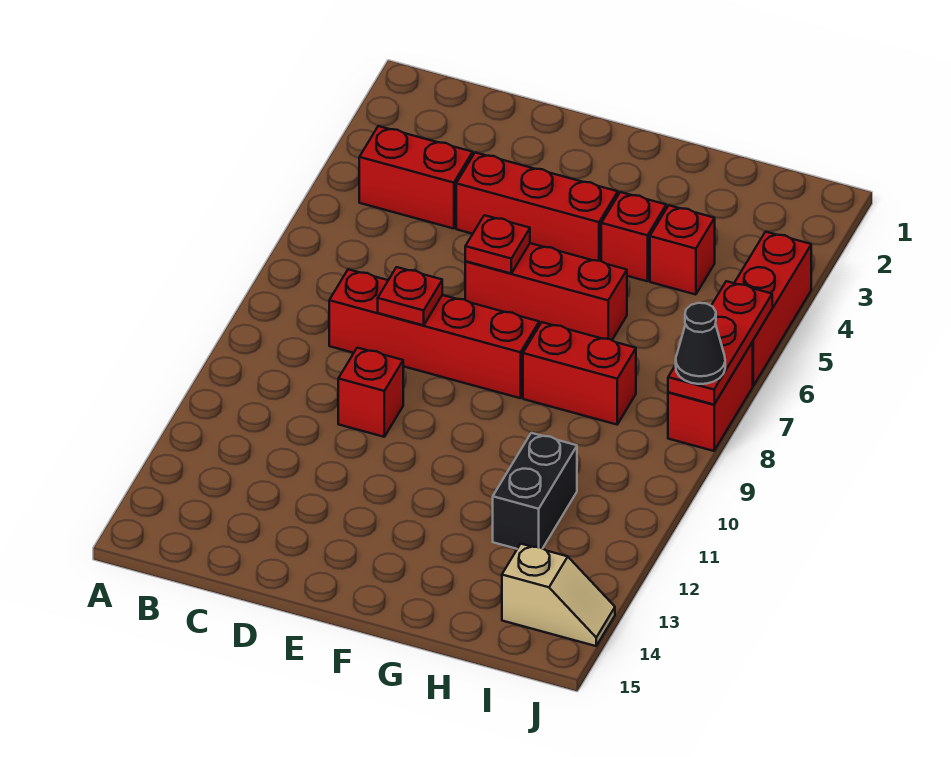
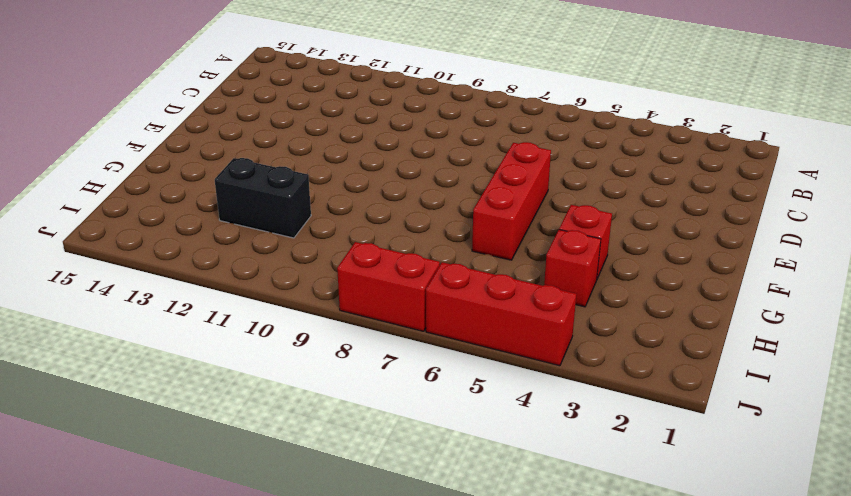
none -> red 1x2 brick [359,126,473,229]
none -> red 1x4 brick [329,269,539,398]
none -> red 1x3 brick [456,153,618,261]

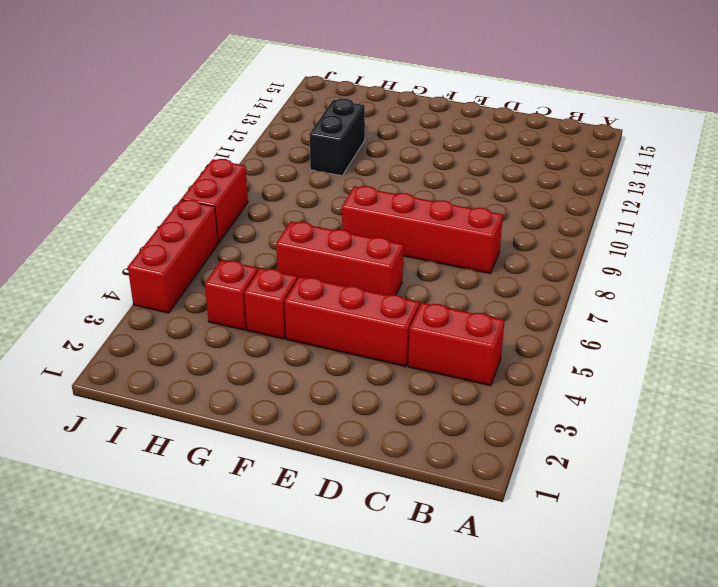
none -> red 1x1 brick [338,348,403,437]
none -> red 1x2 brick [523,322,636,425]
none -> tan 1x2 slope [502,544,615,646]

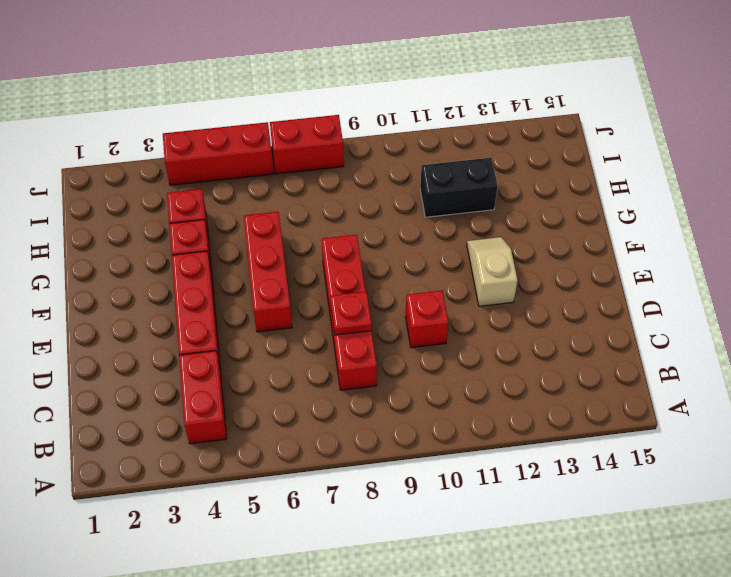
tan 1x2 slope [467,237,518,306] -> tan 1x2 slope moved to [502,544,615,646]
none -> red 1x2 brick [523,322,636,425]
none -> red 1x1 plate [465,215,530,273]
none -> red 1x3 plate [668,281,772,405]

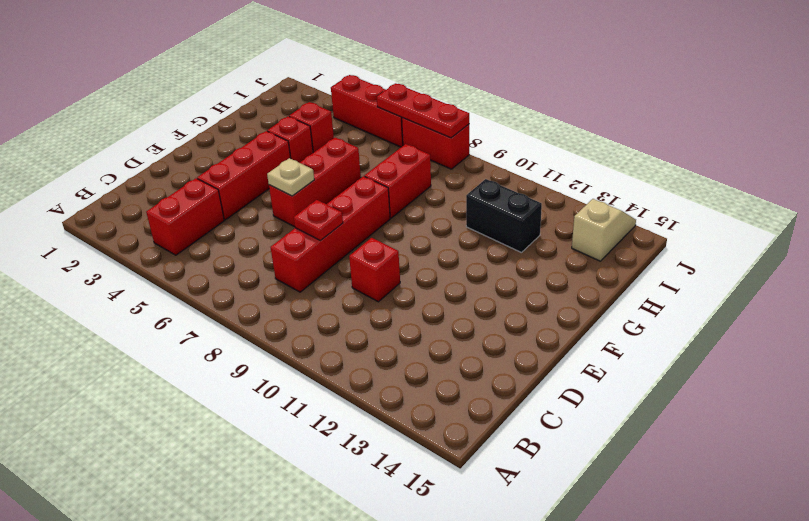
tan 1x1 plate [267,158,314,196] -> red 1x1 plate [465,215,530,273]
none -> black 1x1 cone [676,303,725,384]

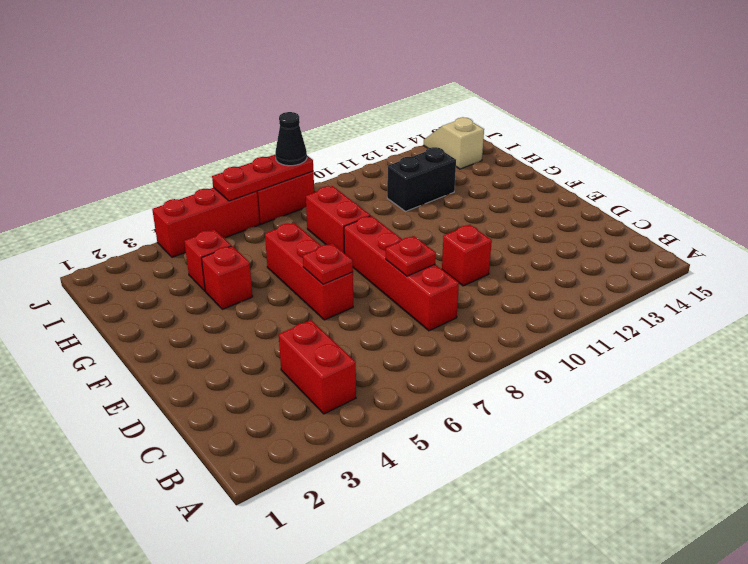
none -> red 1x3 brick [456,153,618,261]

